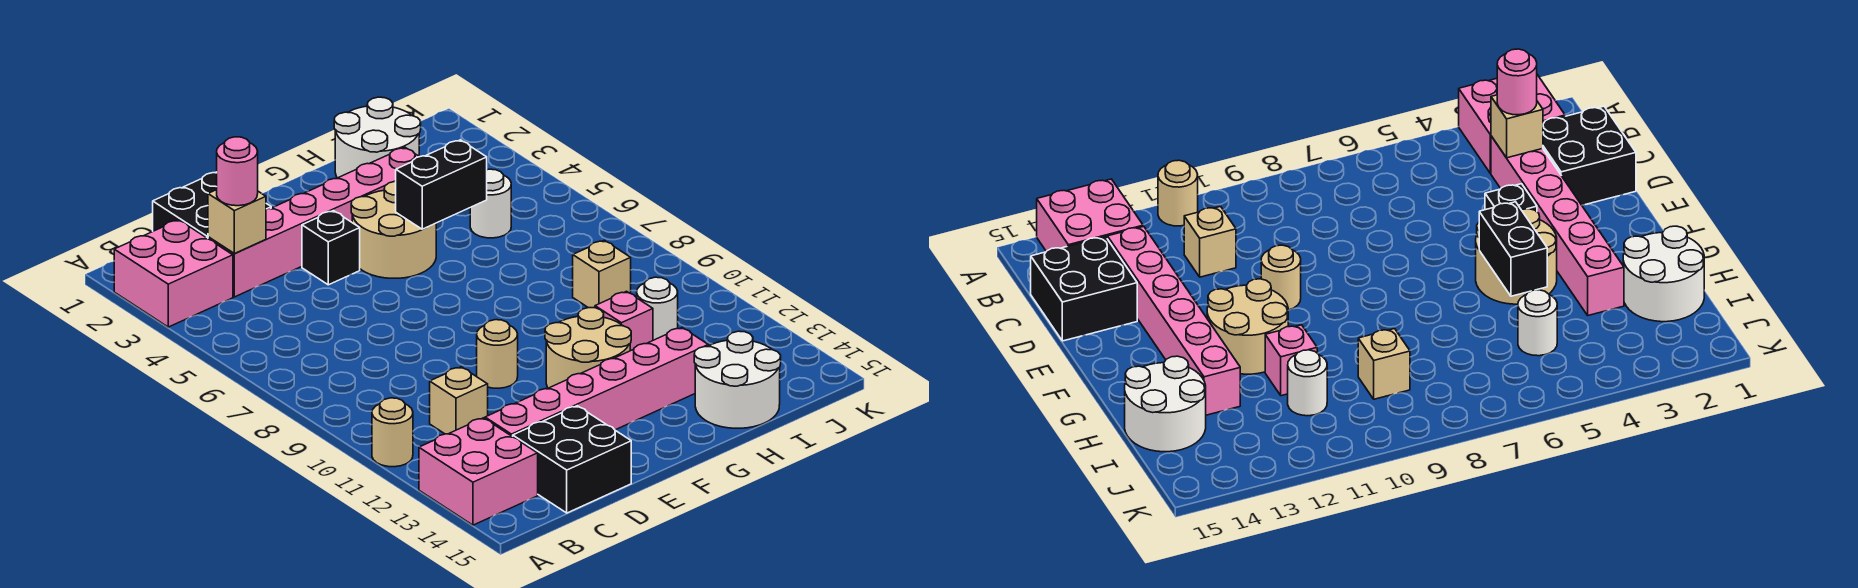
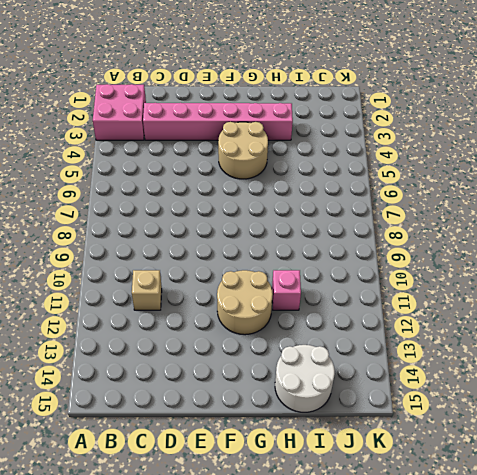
none -> tan 1x1 round brick [372,398,413,467]
none -> pink 2x2 brick [419,418,538,525]
none -> black 2x2 brick [153,172,271,238]

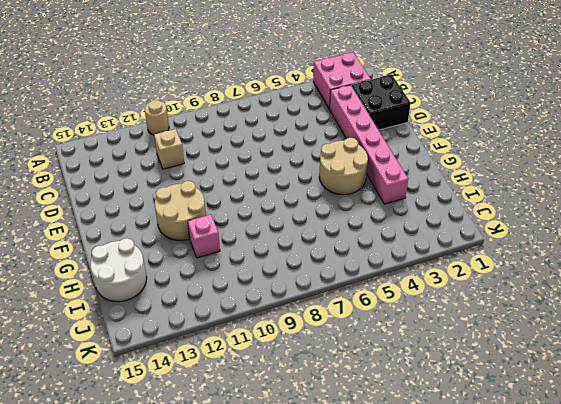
none -> pink 2x2 brick [419,418,538,525]
none -> pink 1x6 brick [485,328,708,437]
none -> black 2x2 brick [513,406,631,513]

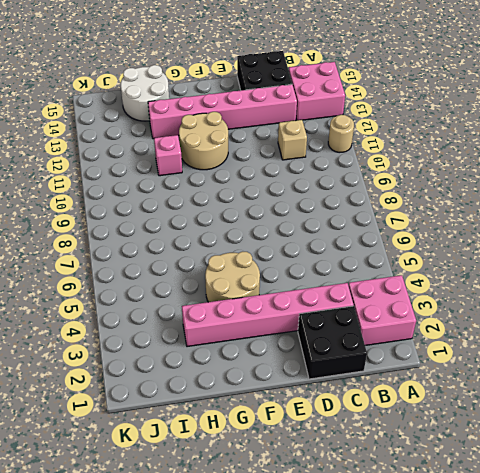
none -> black 1x1 brick [302,211,360,285]
none -> tan 1x1 round brick [477,320,518,388]
none -> white 2x2 round brick [334,97,421,178]

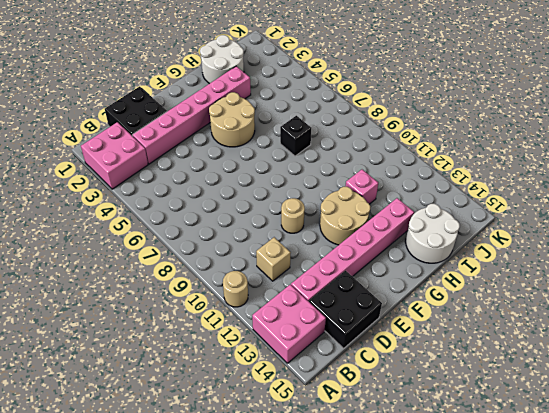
black 1x1 brick [280,116,311,156] -> black 1x1 brick moved to [302,211,360,285]
none -> white 1x1 round brick [470,169,511,238]
none -> tan 1x1 brick [573,240,631,308]
none -> white 1x1 round brick [637,277,678,340]

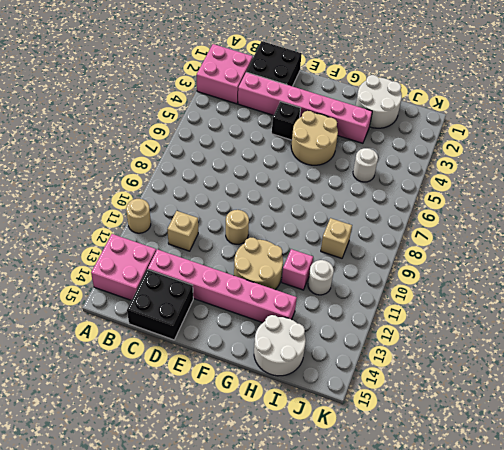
none -> tan 1x1 brick [208,190,266,254]
none -> black 1x2 brick [396,140,487,229]
none -> pink 1x1 round brick [217,137,258,206]

